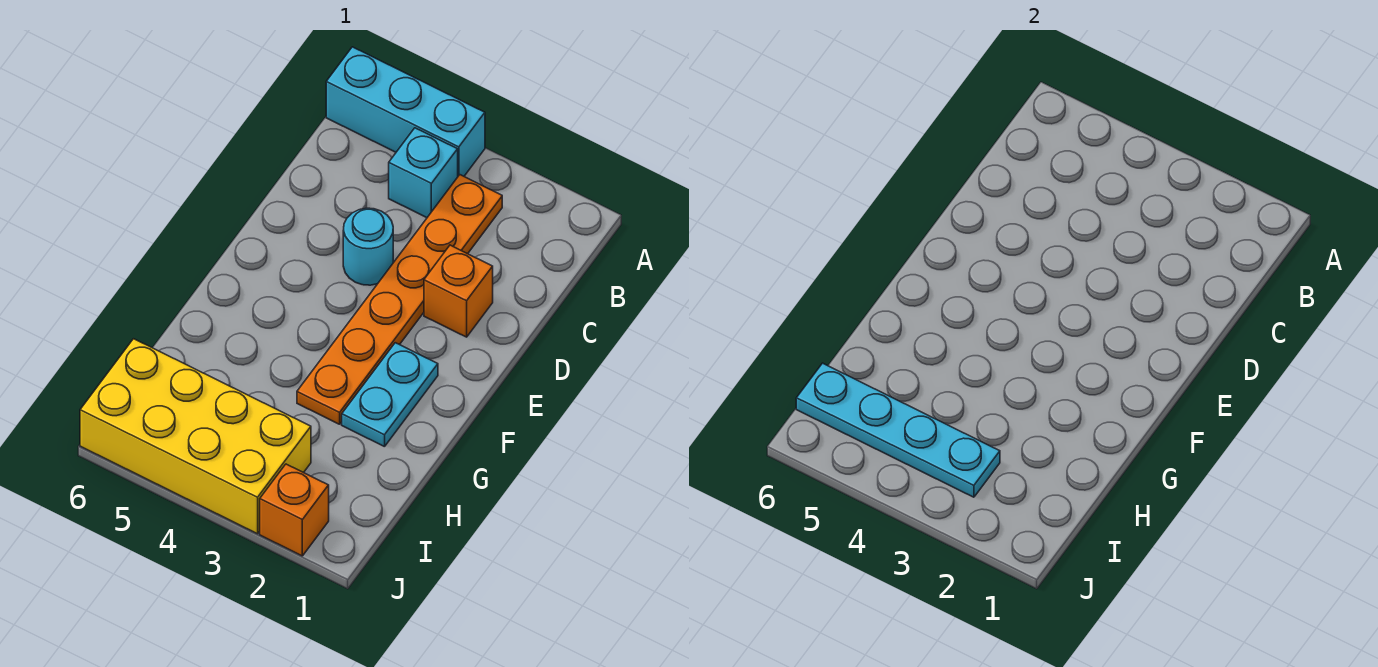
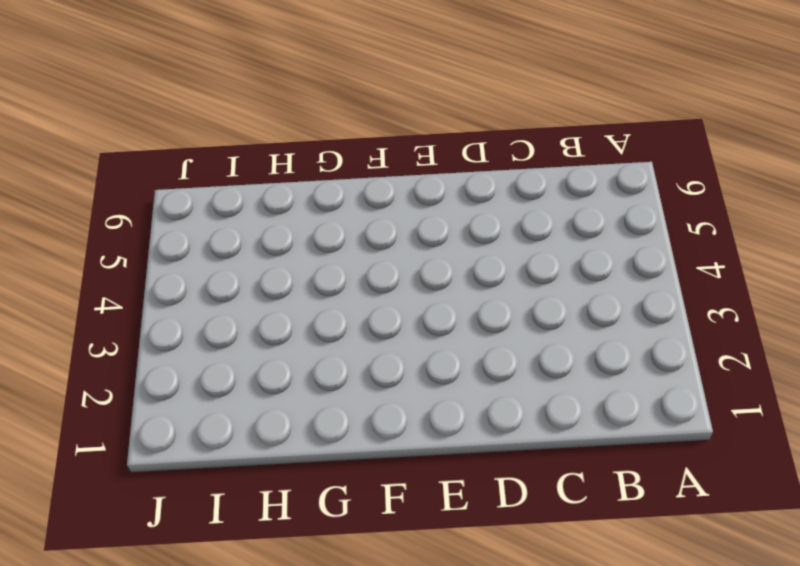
none -> cyan 1x3 brick [326,47,485,176]
none -> orange 1x6 plate [297,175,502,424]

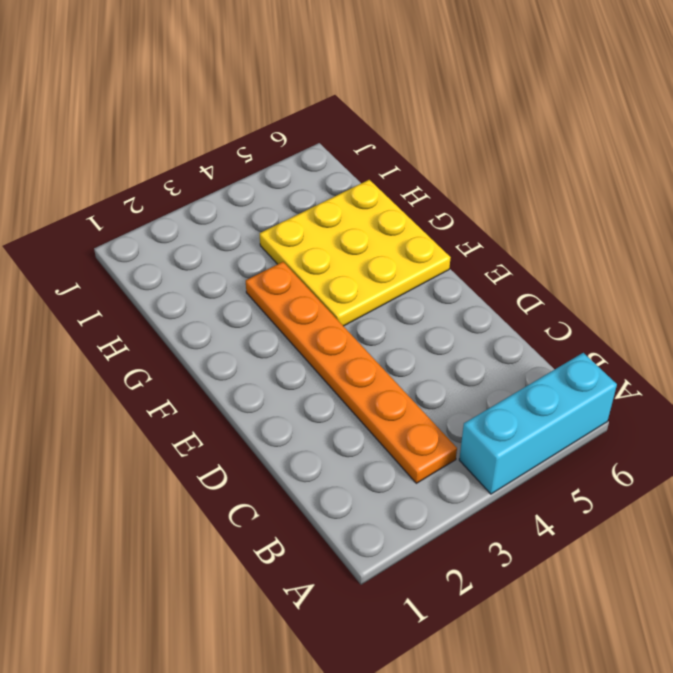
yellow 3x3 plate [260,180,451,326] -> none
none -> cyan 1x1 brick [389,128,458,218]
none -> orange 1x1 brick [424,245,493,337]

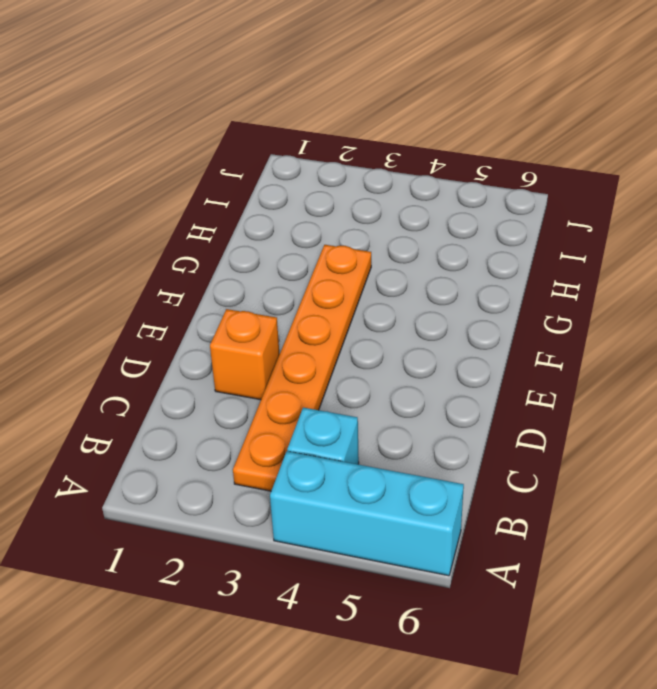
none -> cyan 1x1 round brick [343,208,393,285]
none -> cyan 1x2 plate [342,343,438,447]

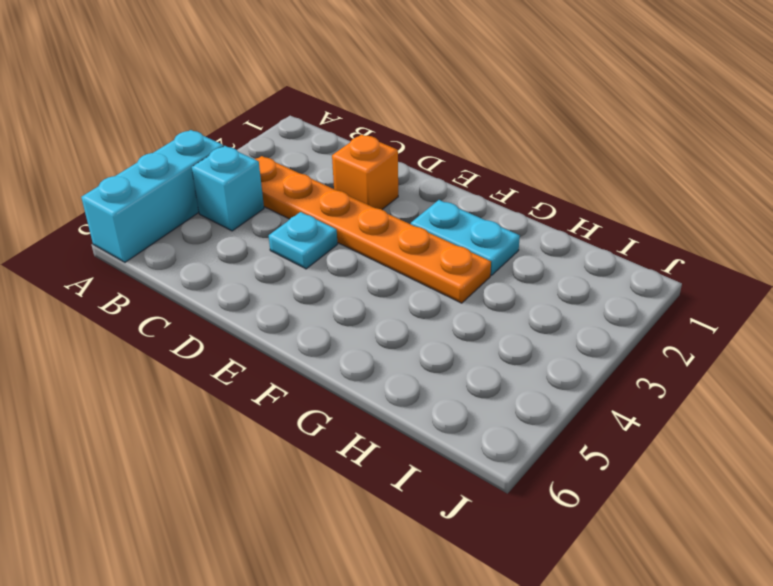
cyan 1x1 plate [269,212,337,269] -> cyan 1x1 round brick [343,208,393,285]
none -> yellow 2x4 brick [80,339,311,534]
none -> orange 1x1 brick [260,464,329,556]

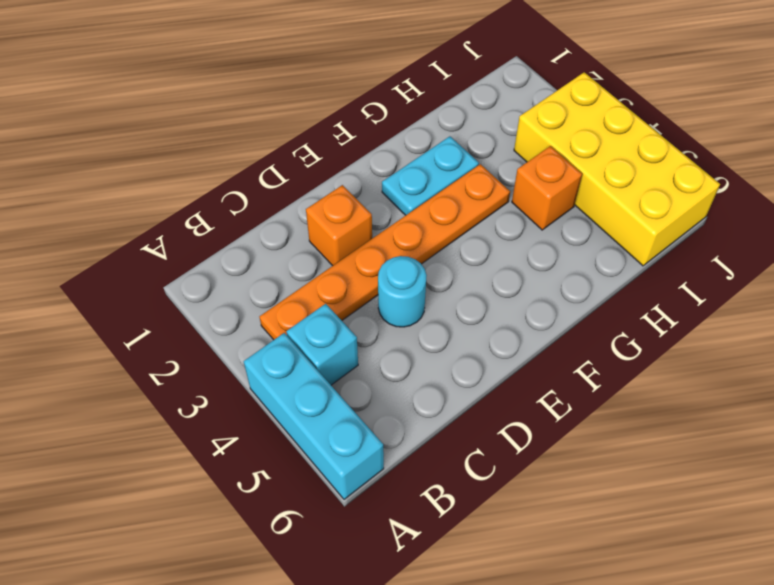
orange 1x1 brick [512,146,582,230] -> orange 1x1 brick moved to [260,464,329,556]
none -> cyan 1x4 plate [796,363,1000,497]

